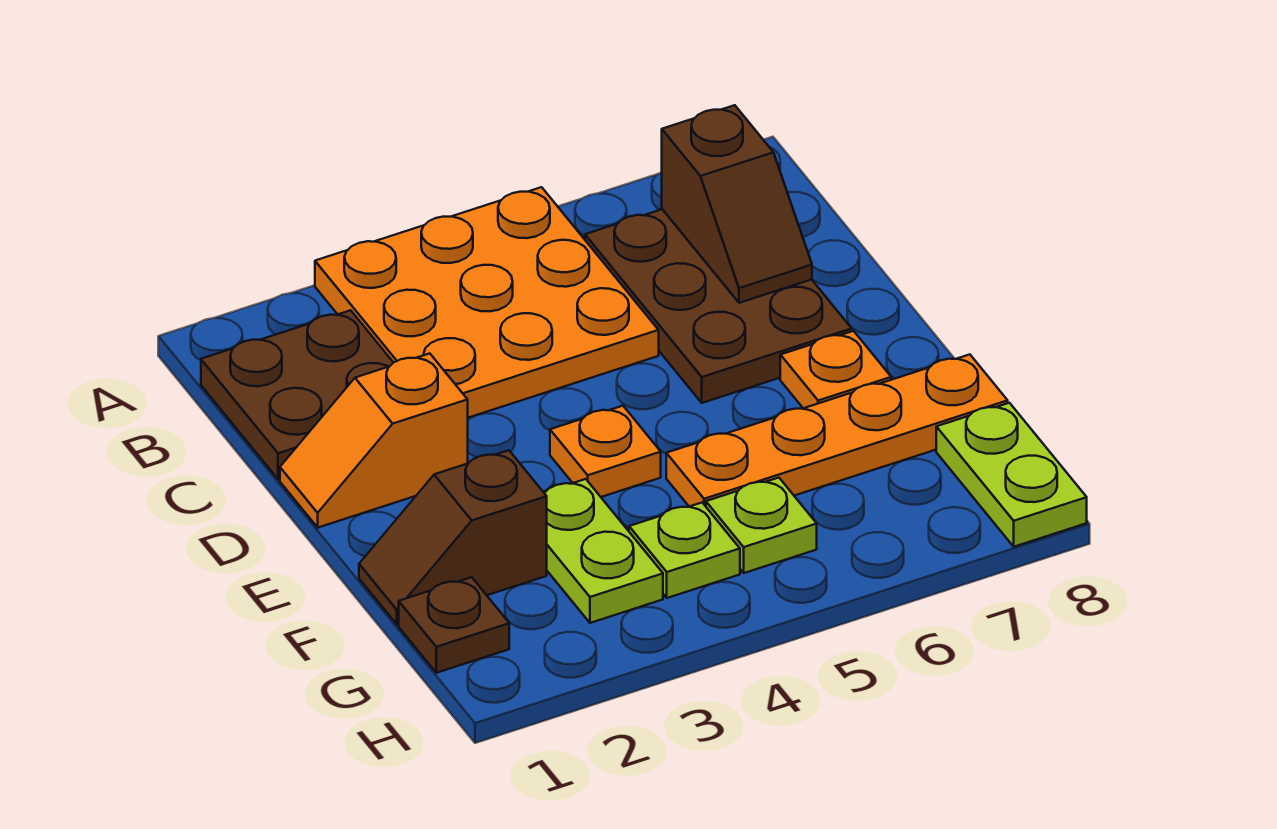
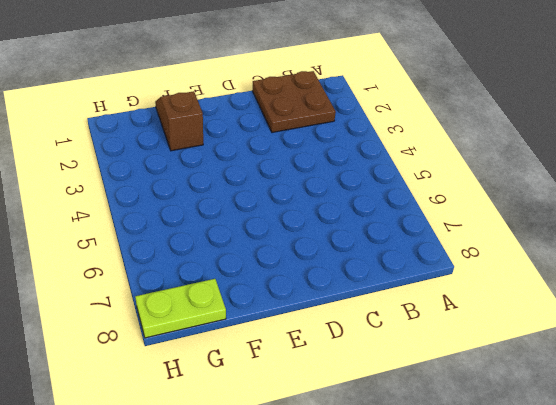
none -> orange 3x3 plate [315,187,659,418]
none -> brown 2x3 plate [585,209,852,403]
none -> orange 1x2 slope [280,353,468,528]

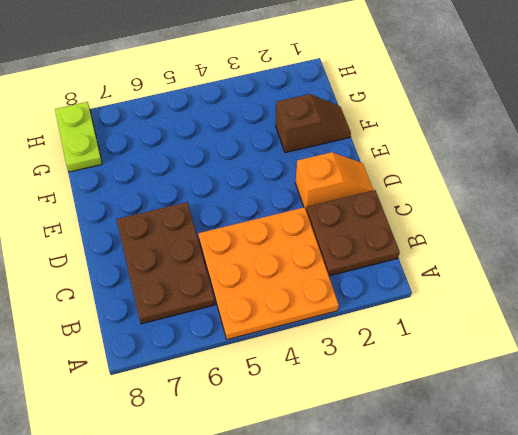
none -> orange 1x1 plate [550,406,661,497]
none -> orange 1x1 plate [780,331,891,408]
none -> lime 1x2 plate [544,479,663,623]

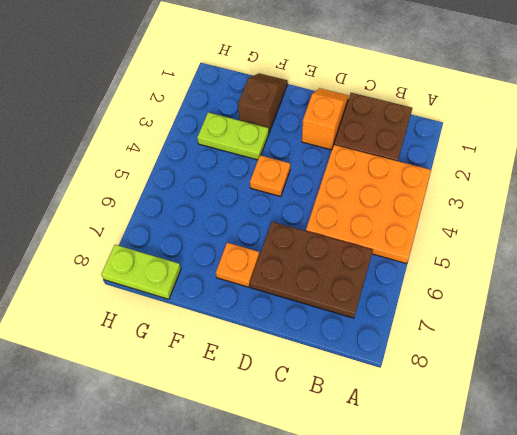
none -> orange 1x4 plate [666,354,1008,507]
none -> brown 1x1 plate [399,577,509,673]
none -> lime 1x1 plate [629,503,740,598]

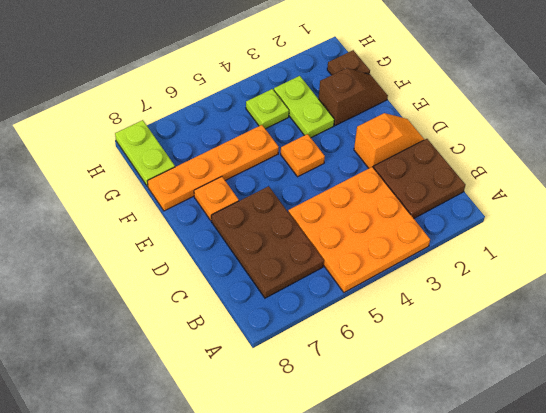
none -> lime 1x1 plate [706,478,817,573]
none -> brown 1x2 slope [662,105,812,303]

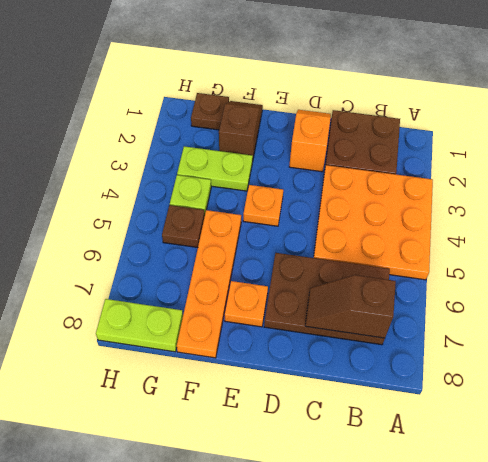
brown 1x1 plate [162,205,205,248] -> lime 1x1 plate [706,478,817,573]

